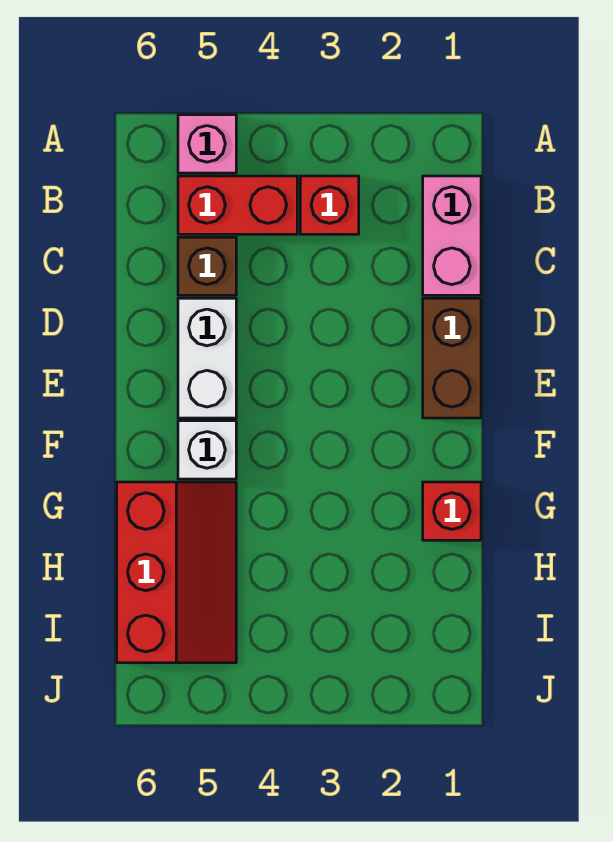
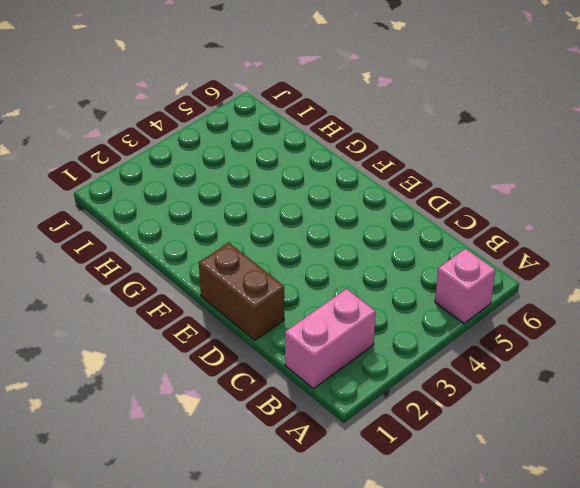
pink 1x2 brick [285,289,376,389] -> pink 1x2 brick turned to [423,176,481,295]
none -> red 1x1 brick [300,176,359,234]
none -> red 1x2 brick [178,176,297,234]

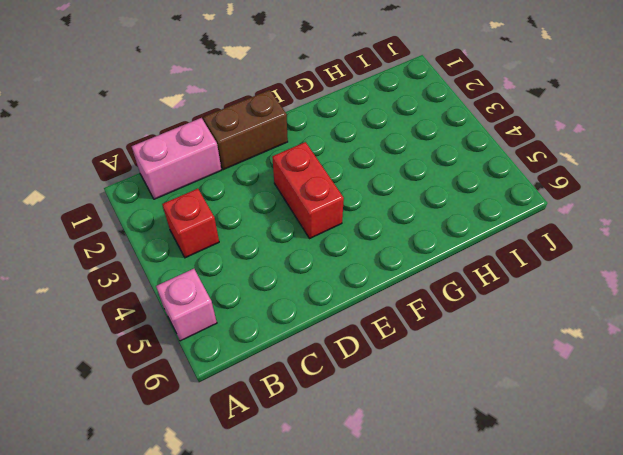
red 1x2 brick [272,142,344,238] -> red 1x2 brick moved to [178,176,297,234]
none -> brown 1x1 brick [178,237,236,295]
none -> white 1x2 brick [178,298,236,418]

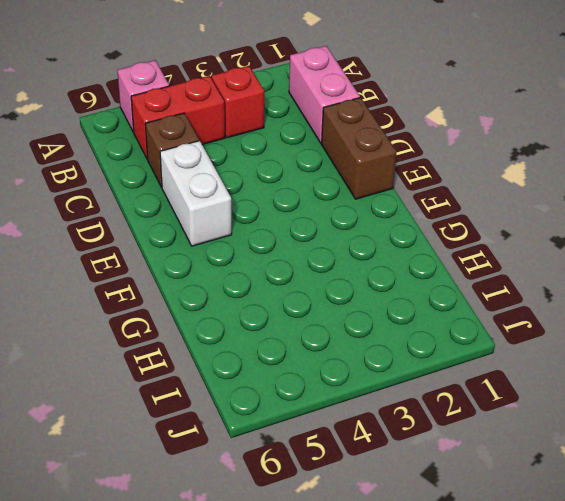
none -> white 1x1 brick [178,421,236,479]
none -> red 1x1 brick [423,482,481,540]

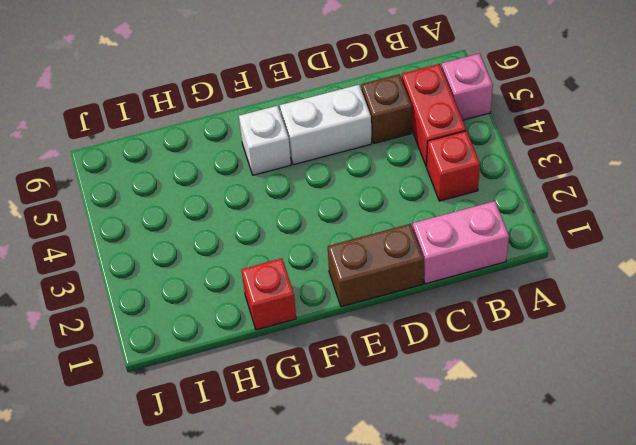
none -> red 2x3 slope [117,482,236,663]

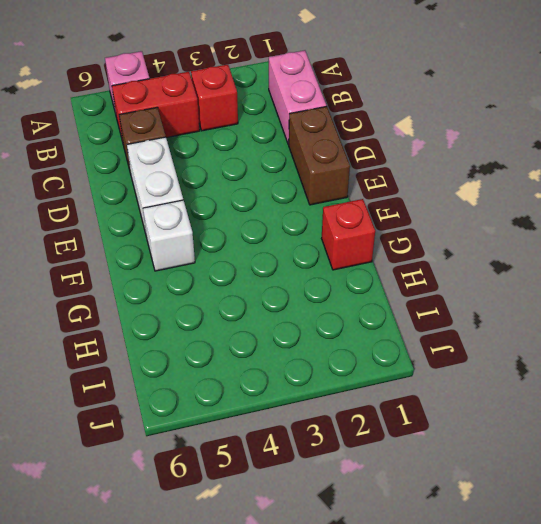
none -> red 2x3 slope [117,482,236,663]

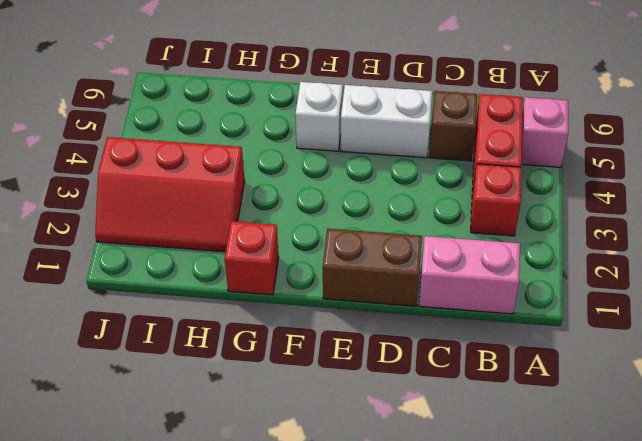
red 2x3 slope [95,137,245,252] -> red 2x3 slope moved to [117,482,236,663]

